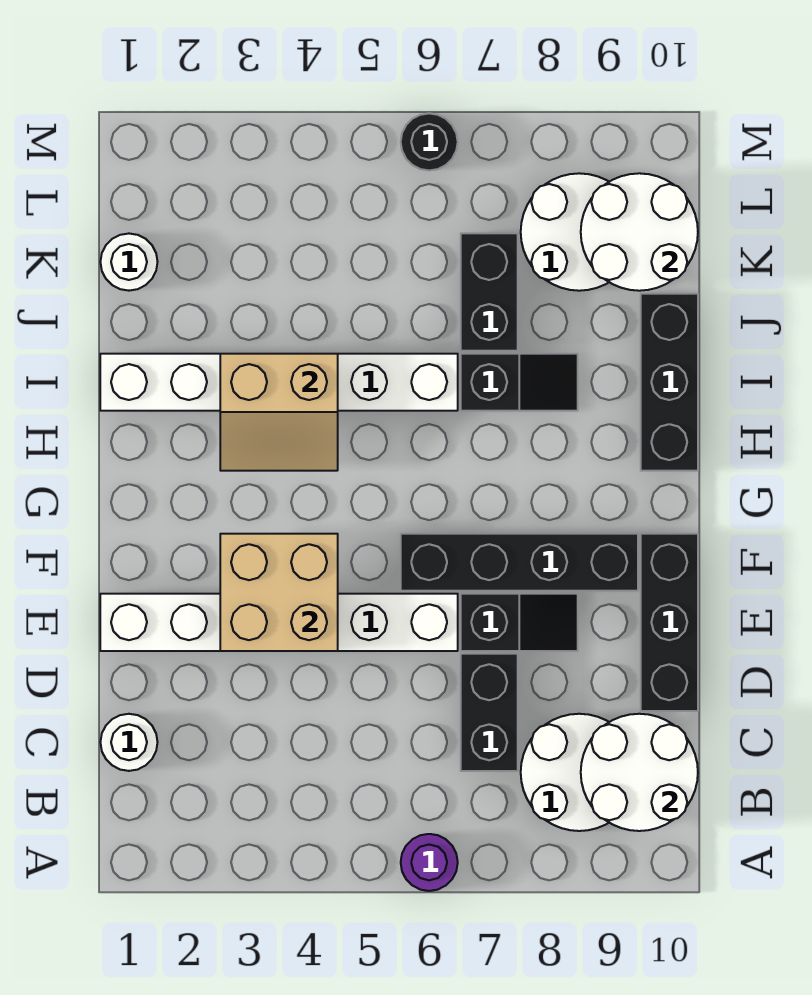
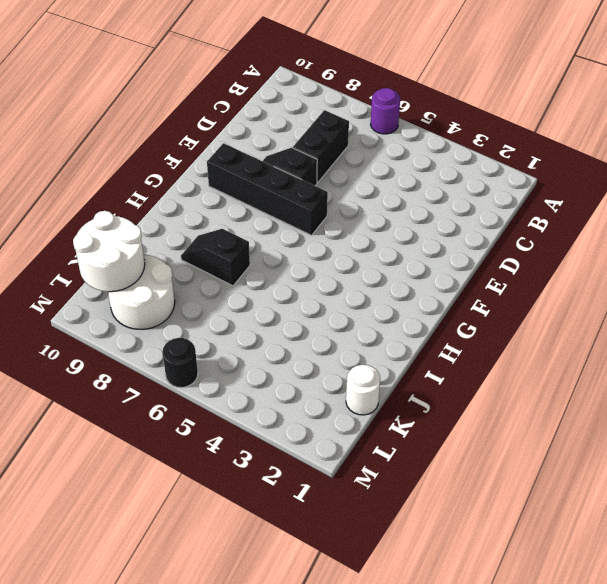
none -> white 2x2 round brick [521,714,609,831]
none -> white 1x1 round brick [100,714,158,771]
none -> black 1x3 brick [641,534,698,711]

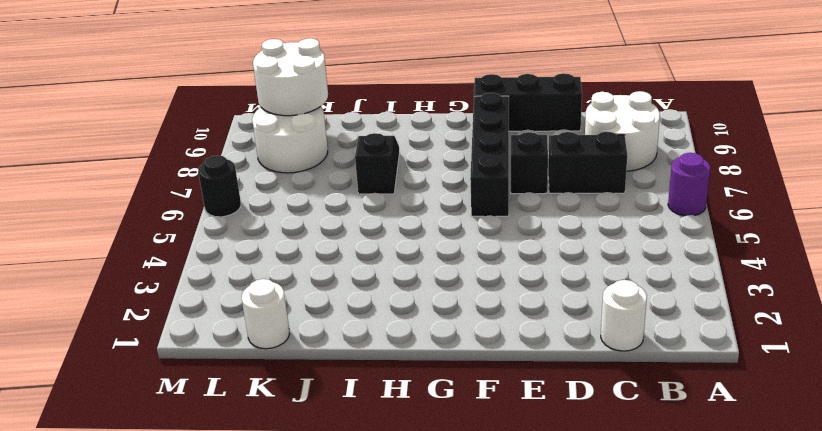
none -> white 1x6 brick [100,594,458,651]
none -> black 1x3 brick [641,294,698,471]
none -> white 1x6 brick [100,354,458,411]

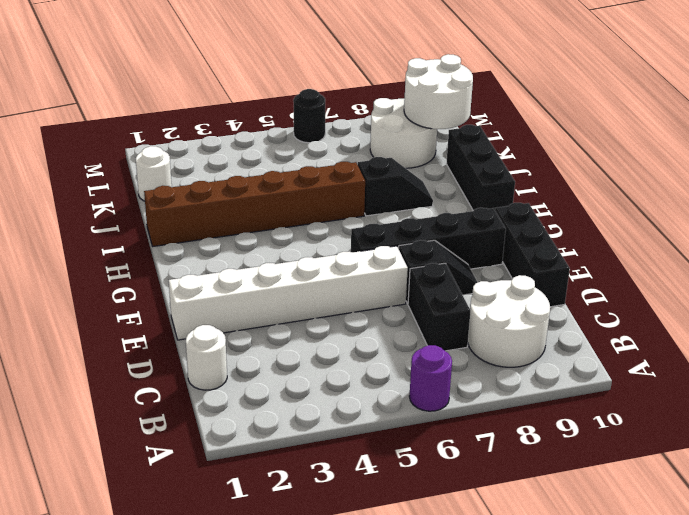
brown 1x6 brick [144,162,365,246] -> white 1x6 brick [100,354,458,411]
none -> black 1x2 brick [461,233,518,351]
none -> white 2x2 round brick [581,714,698,831]
none -> tan 2x2 brick [220,534,338,651]

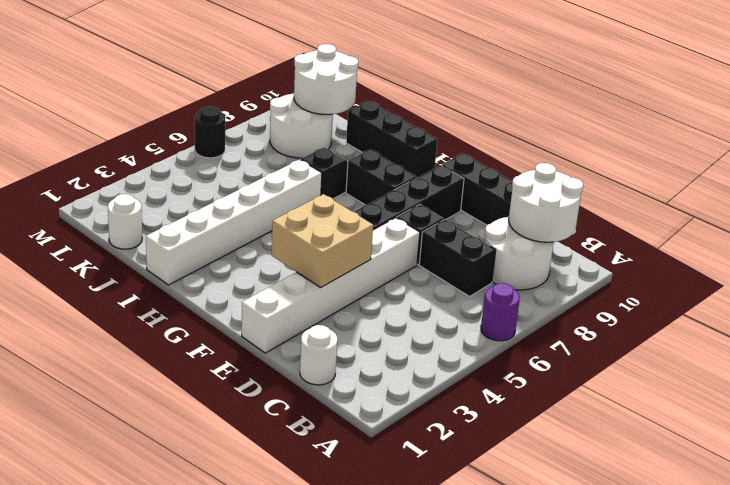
black 1x2 brick [346,150,417,205] -> black 1x2 brick moved to [461,233,518,351]
none -> tan 2x2 slope [220,354,338,471]

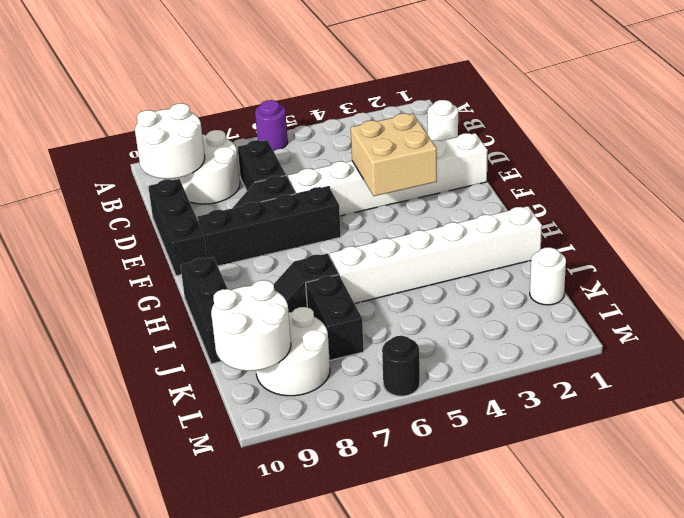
none -> tan 2x2 slope [220,354,338,471]

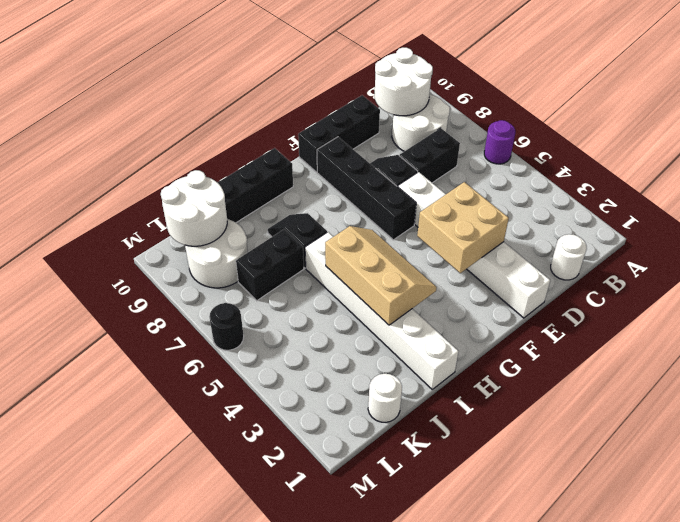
tan 2x3 slope [325,226,437,325] -> tan 2x2 slope [220,354,338,471]

